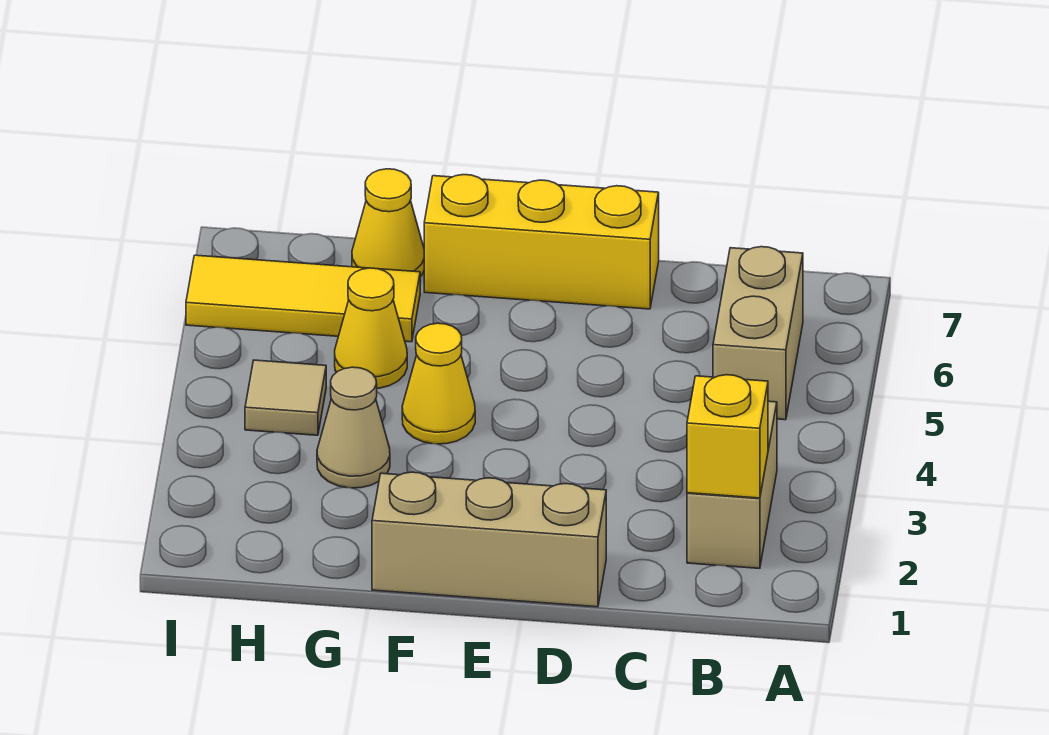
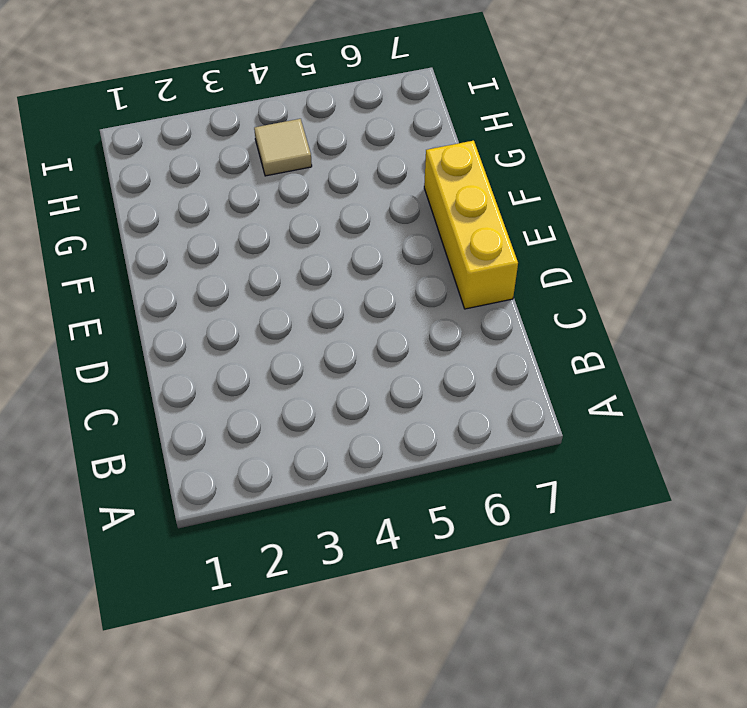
none -> tan 1x2 brick [687,401,777,568]
none -> tan 1x2 brick [713,247,803,420]

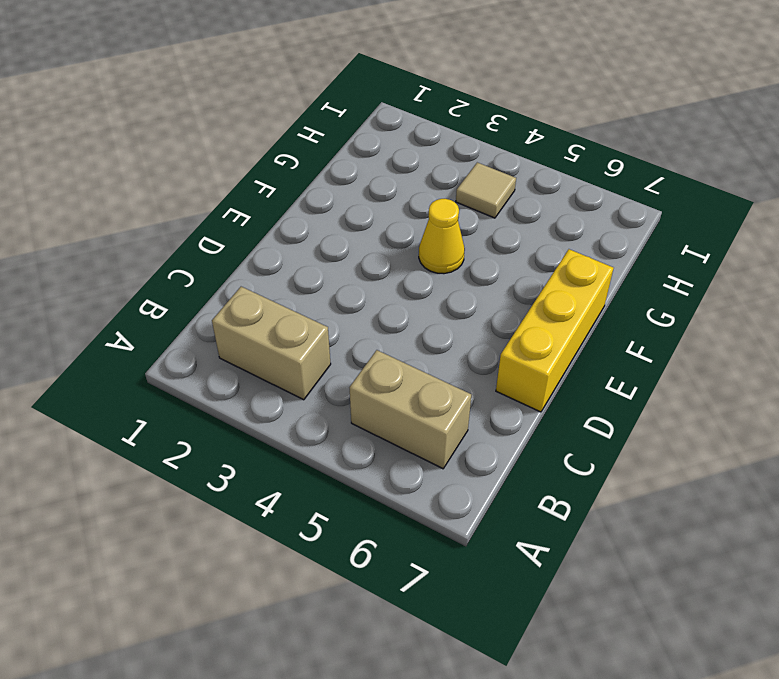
none -> tan 1x3 brick [372,472,606,607]
none -> tan 1x1 cone [317,367,390,488]

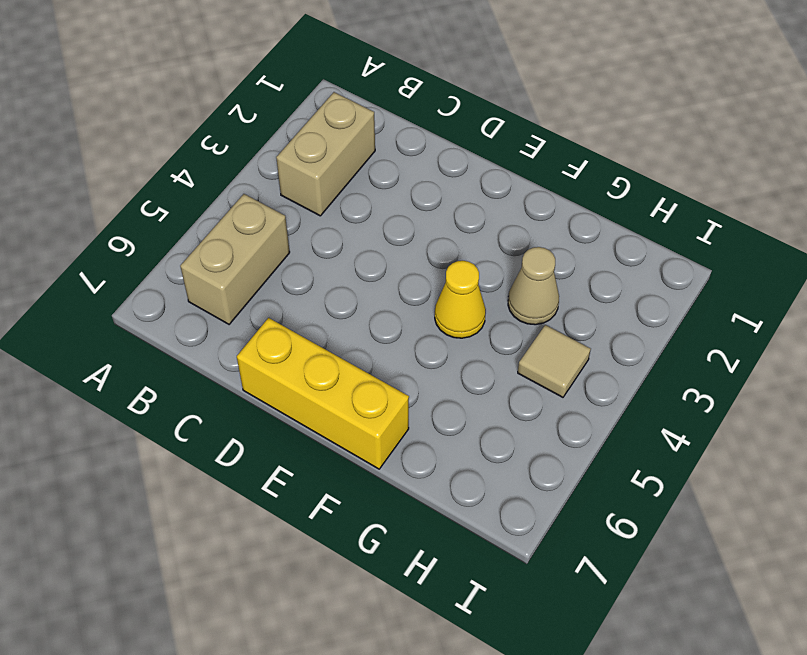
none -> tan 1x3 brick [372,472,606,607]
none -> yellow 1x1 cone [335,268,407,388]

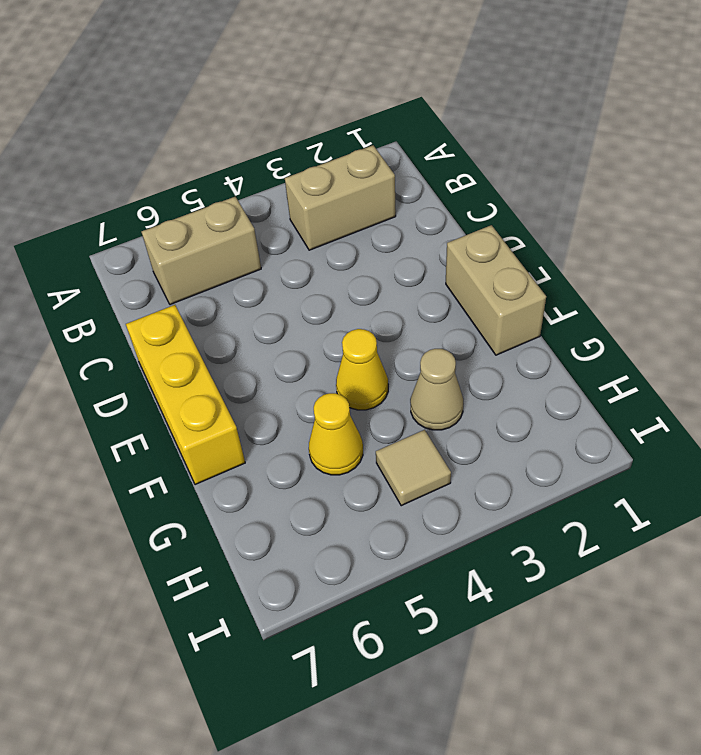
tan 1x2 brick [446,225,546,355] -> tan 1x3 brick [372,472,606,607]
none -> yellow 1x3 tile [186,255,420,342]
none -> yellow 1x1 cone [352,169,424,277]

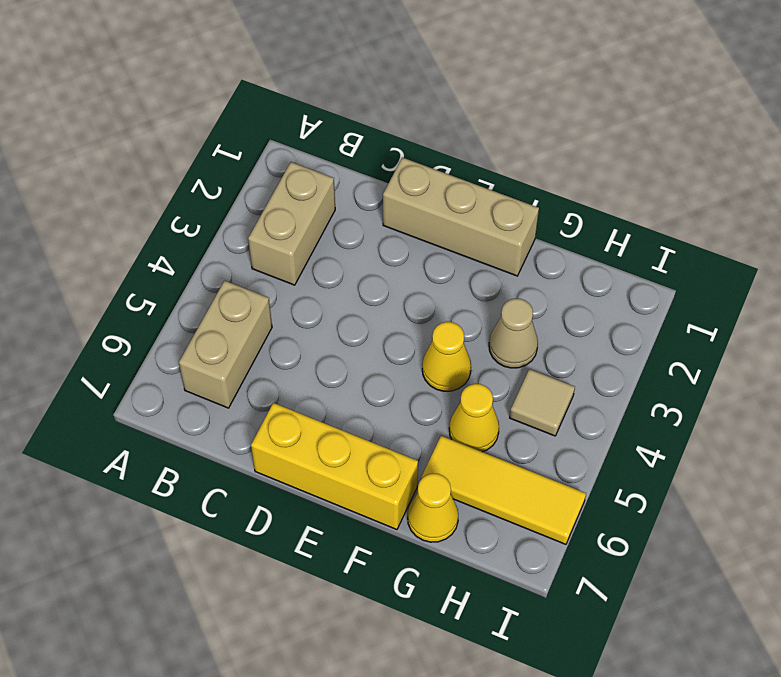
none -> yellow 1x1 brick [687,375,768,498]

